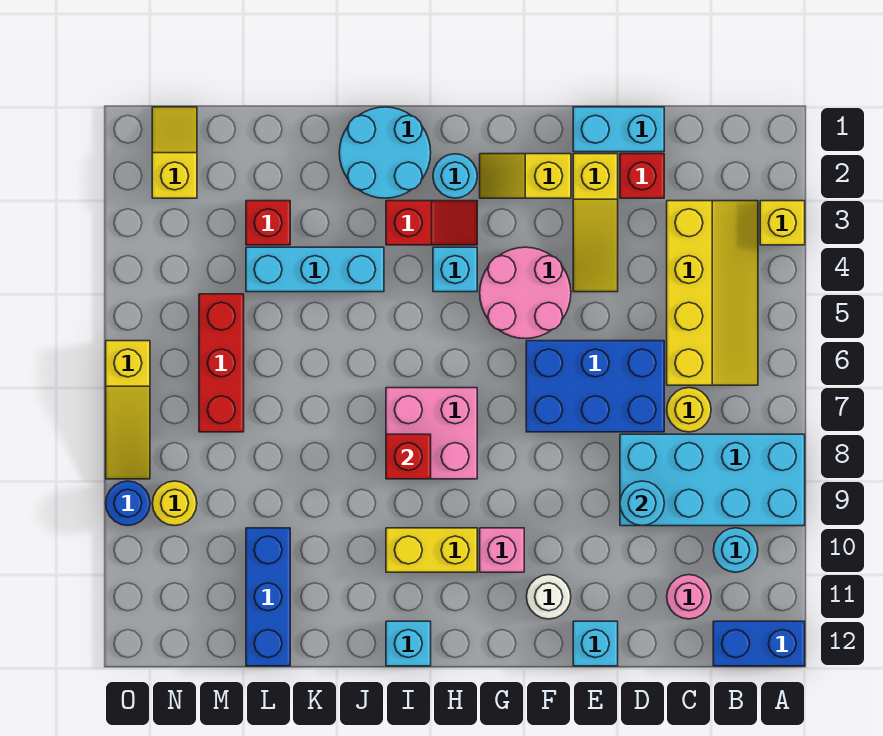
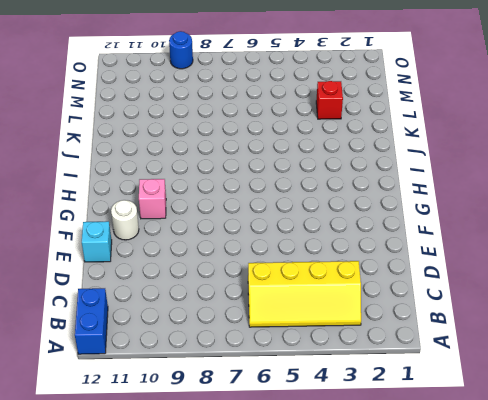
none -> yellow 1x1 brick [760,201,805,245]
none -> cyan 2x4 brick [620,434,805,526]
none -> cyan 1x1 round brick [713,528,758,572]
none -> yellow 1x1 round brick [667,388,711,432]

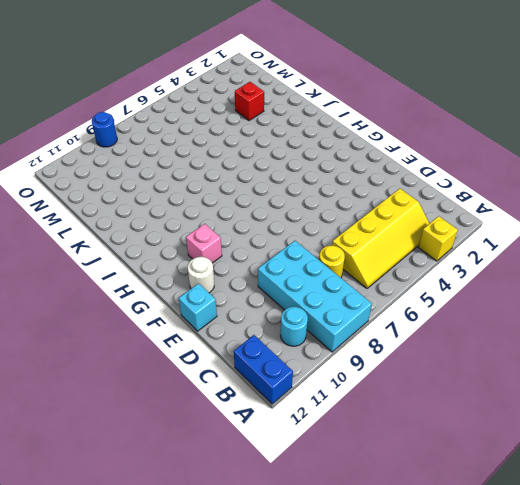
none -> pink 1x1 round brick [667,575,711,619]
none -> cyan 1x2 brick [573,107,664,152]
none -> red 1x1 brick [620,154,664,198]
none -> blue 2x3 brick [526,341,664,432]

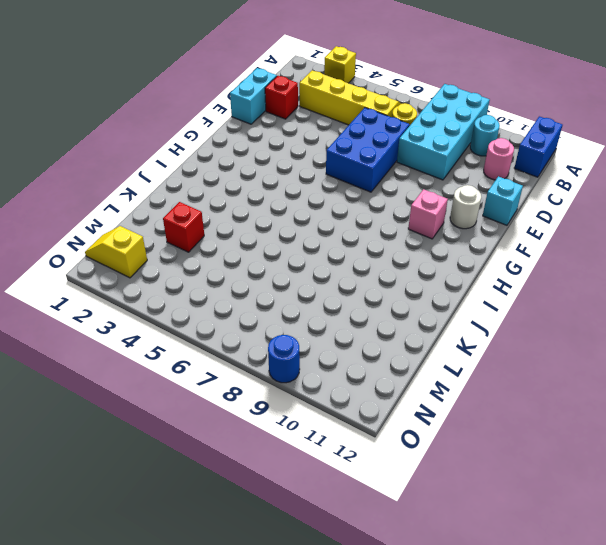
none -> yellow 1x3 slope [573,154,618,292]
none -> yellow 1x2 slope [480,154,571,198]
none -> pink 2x2 round brick [480,247,571,339]
none -> cyan 1x1 round brick [433,154,477,198]

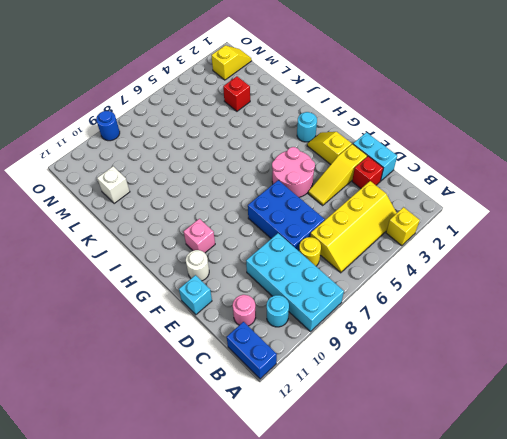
white 1x1 brick [97,166,130,204] -> blue 1x3 brick [246,528,290,666]
none -> red 1x2 slope [386,201,477,245]
none -> cyan 1x1 brick [433,247,477,292]
none -> pink 2x2 brick [386,388,477,479]
none -> yellow 1x2 brick [386,528,477,572]

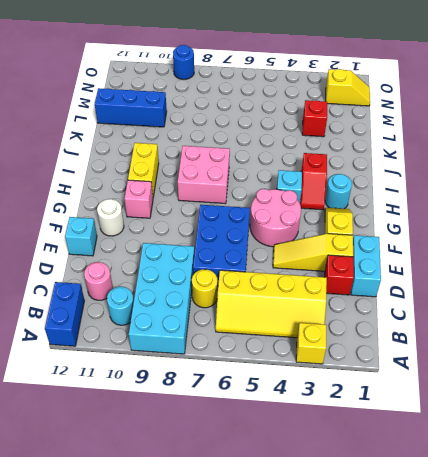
none -> cyan 2x2 round brick [339,107,431,198]
none -> cyan 1x1 brick [386,621,431,666]
none -> cyan 1x3 brick [246,247,384,292]
none -> red 1x3 brick [199,294,244,432]

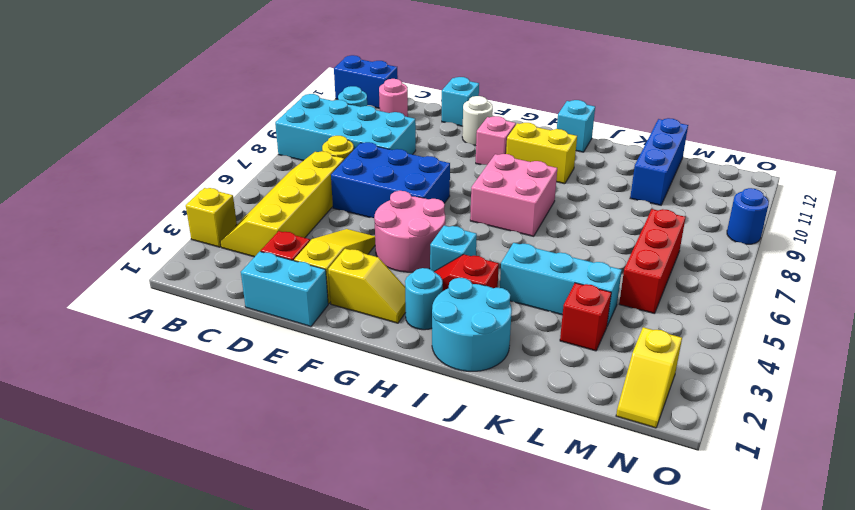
none -> yellow 1x1 round brick [152,481,197,526]
none -> yellow 1x3 slope [106,341,150,479]
none -> cyan 1x1 round brick [620,481,664,526]
none -> red 1x1 brick [386,434,431,479]

